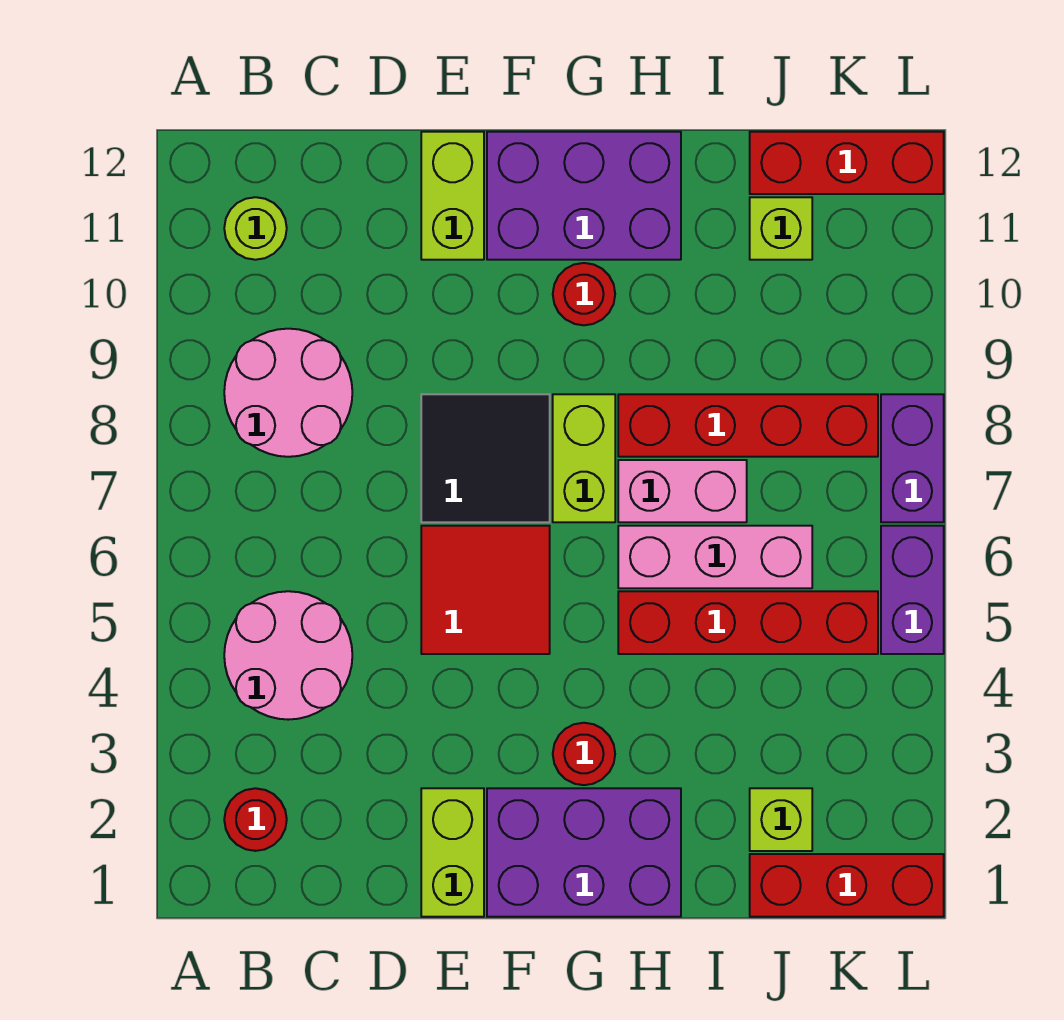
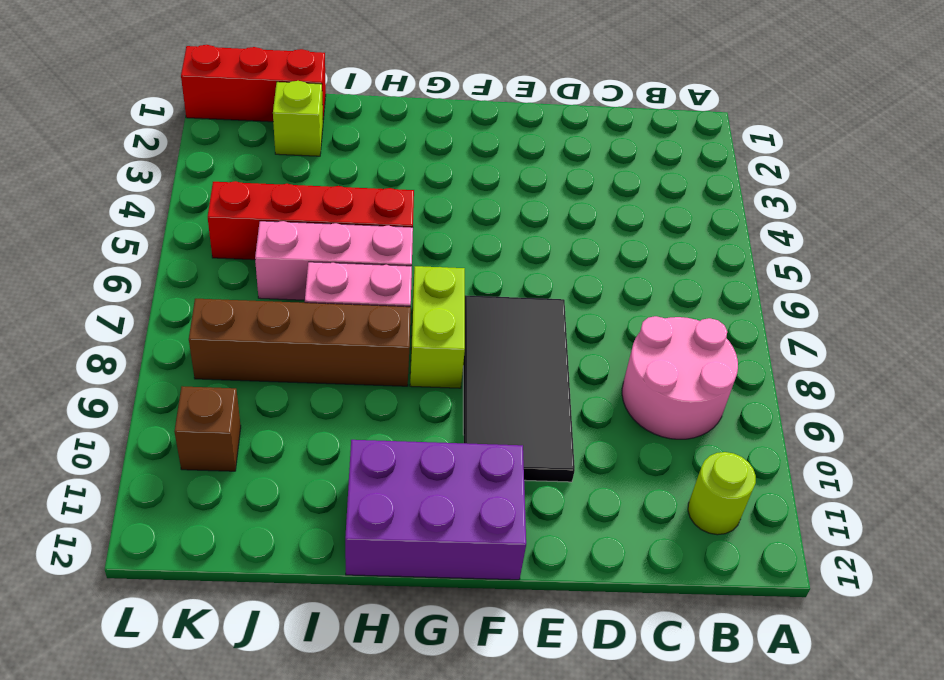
black 2x4 tile [463,295,575,482] -> black 2x2 tile [421,394,550,522]
brown 1x4 brick [189,299,411,386] -> red 1x4 brick [618,394,878,457]
brown 1x1 brick [174,386,241,471] -> none
none -> red 1x1 round brick [224,788,287,851]
none -> pink 2x2 round brick [224,591,352,720]
none -> lime 1x2 brick [421,788,484,917]

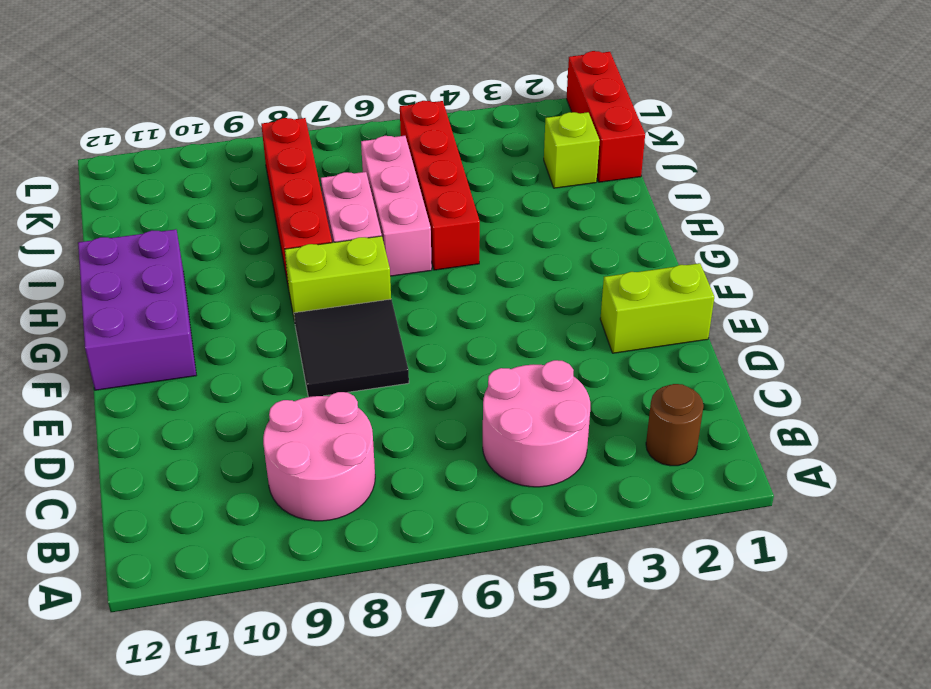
brown 1x1 round brick [646,384,703,466] -> red 1x1 round brick [224,788,287,851]
none -> lime 1x1 round brick [224,197,287,260]
none -> red 2x2 tile [421,526,550,654]
none -> lime 1x2 brick [421,132,484,260]

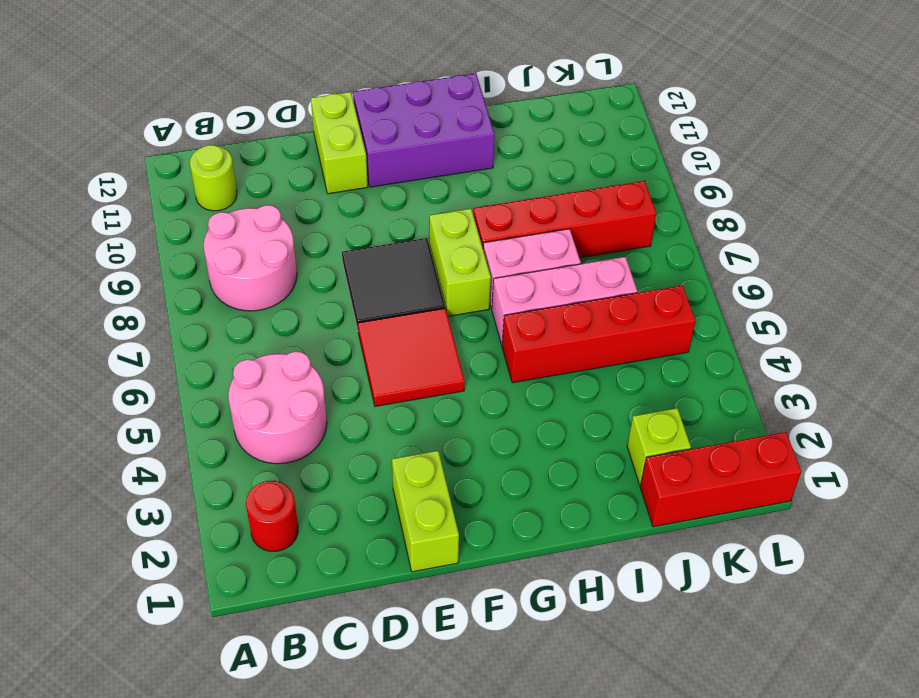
none -> purple 2x3 brick [487,788,681,917]
none -> red 1x1 round brick [553,723,615,785]
none -> red 1x1 round brick [553,263,615,325]

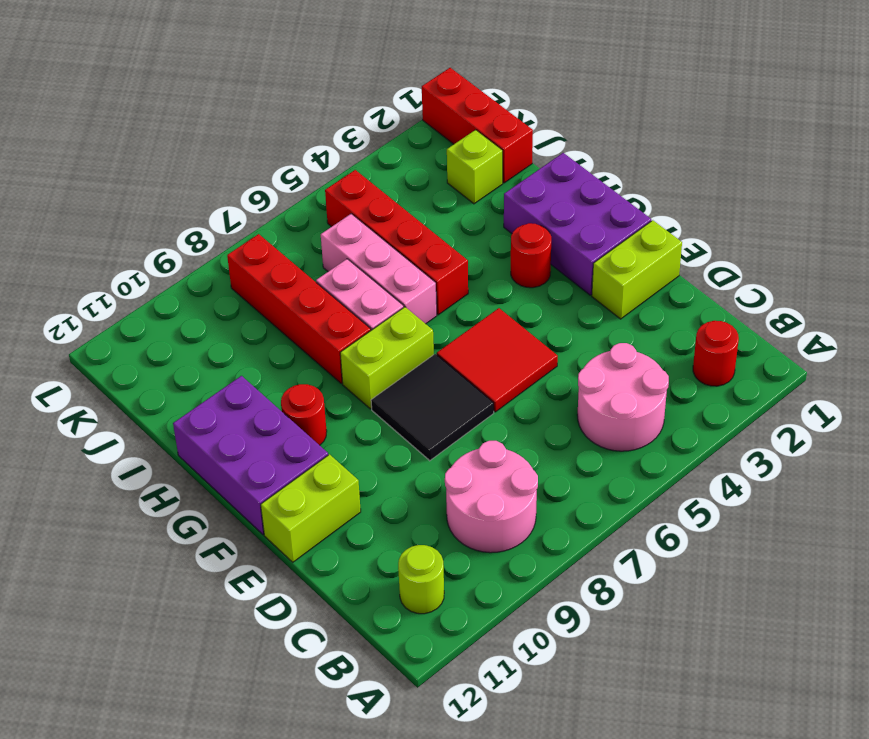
none -> lime 1x1 brick [750,197,812,260]
none -> red 1x3 brick [750,132,944,194]
none -> purple 1x2 brick [881,526,944,654]

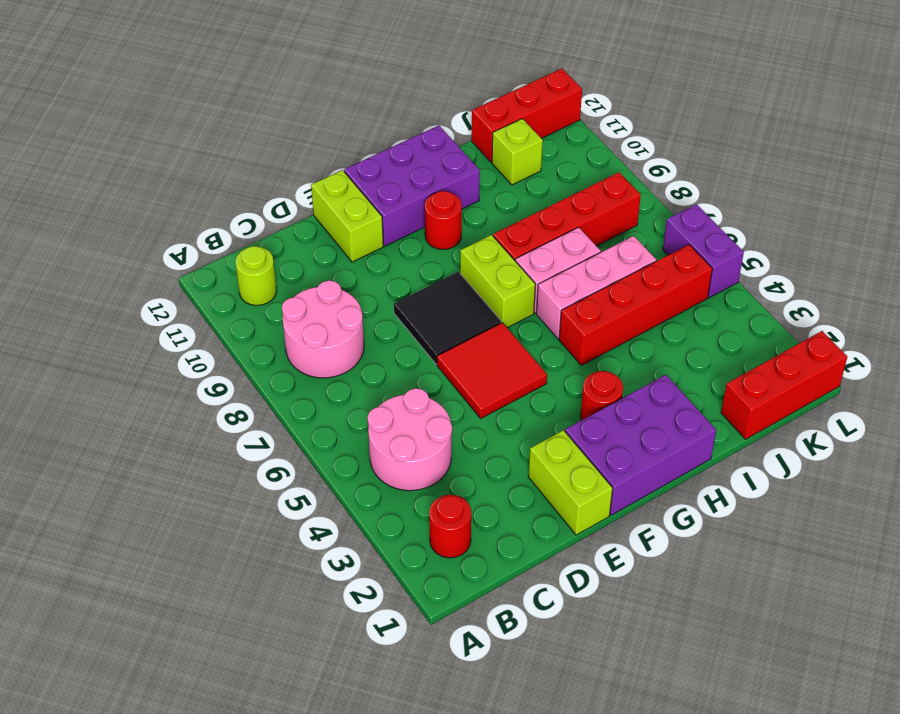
none -> lime 1x1 brick [750,788,812,851]
none -> purple 1x2 brick [881,394,944,522]

